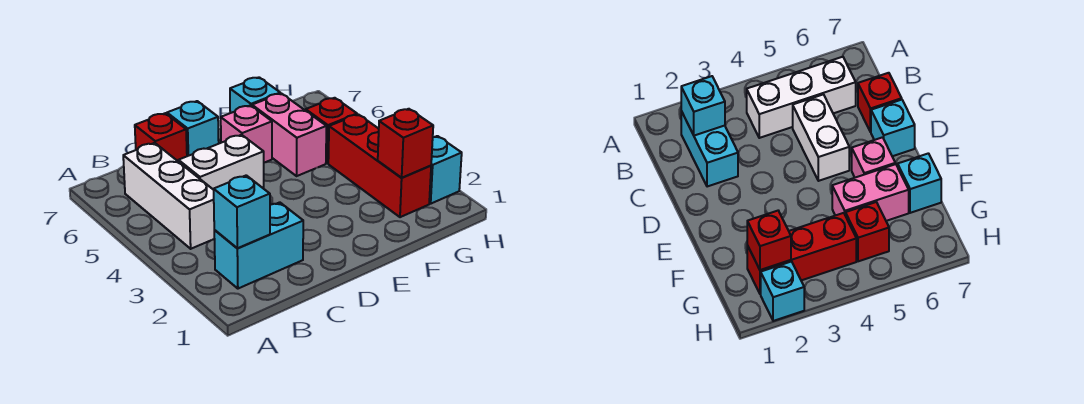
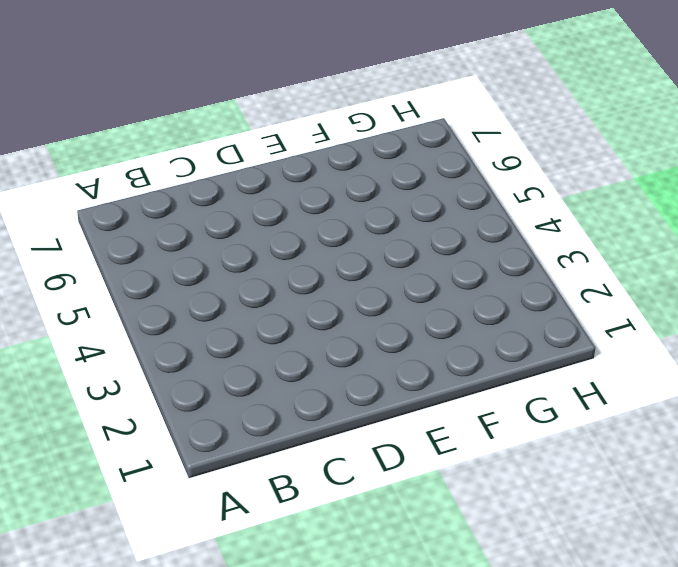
none -> cyan 1x2 brick [214,202,303,289]
none -> white 1x3 brick [123,143,214,249]
none -> white 1x2 brick [178,135,264,190]

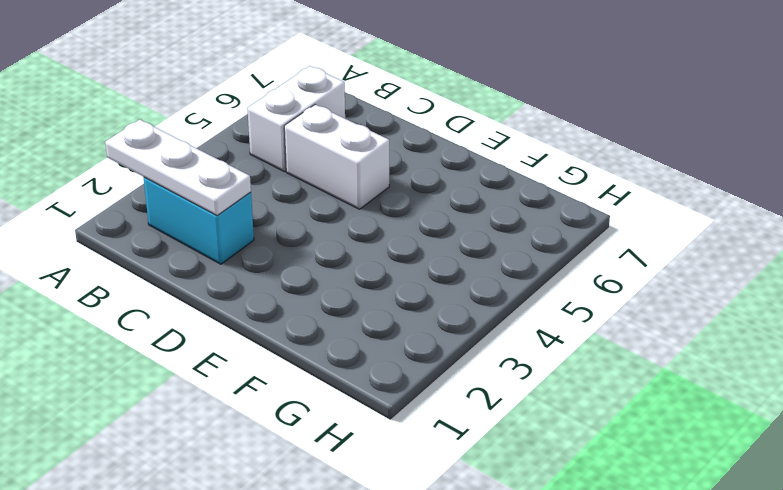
white 1x3 plate [105,119,251,215] -> cyan 1x1 brick [214,175,270,248]
white 1x2 brick [247,66,345,172] -> white 1x3 brick [123,143,214,249]
none -> red 1x1 brick [135,113,187,161]
none -> cyan 1x1 brick [167,101,219,156]
none -> pink 1x1 brick [221,105,272,163]

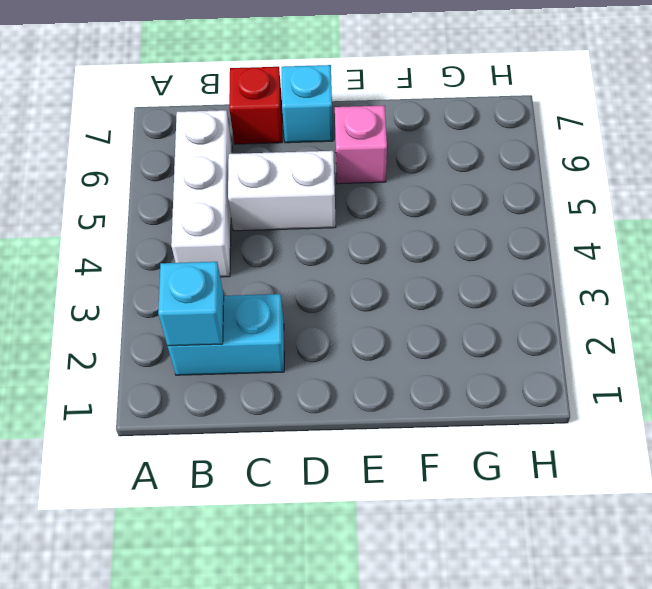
none -> pink 1x2 brick [252,93,326,176]
none -> cyan 1x1 brick [230,77,280,113]
none -> red 1x3 brick [328,114,431,217]

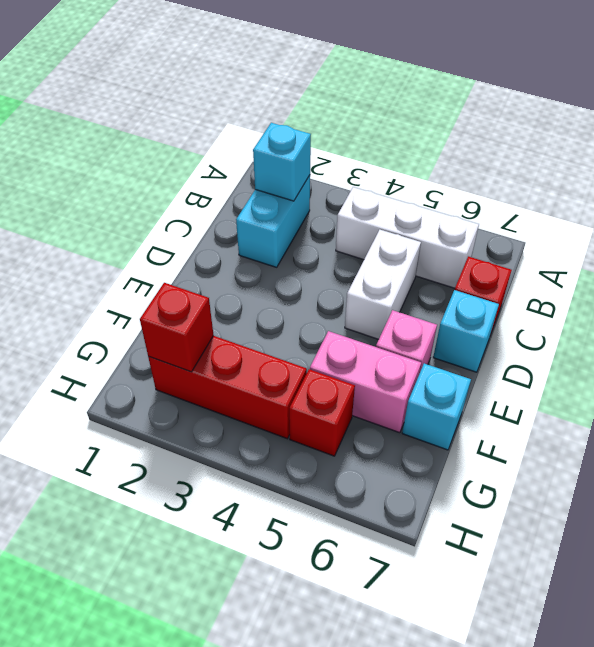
none -> cyan 1x1 brick [429,136,462,204]

